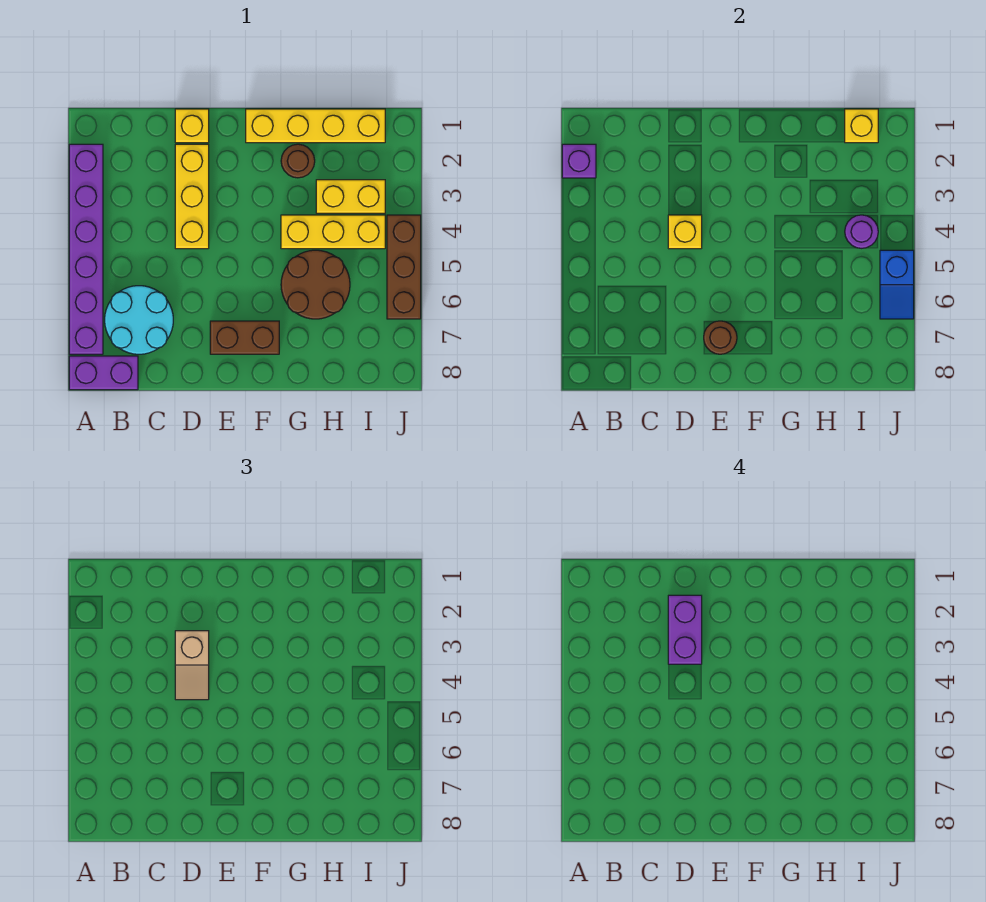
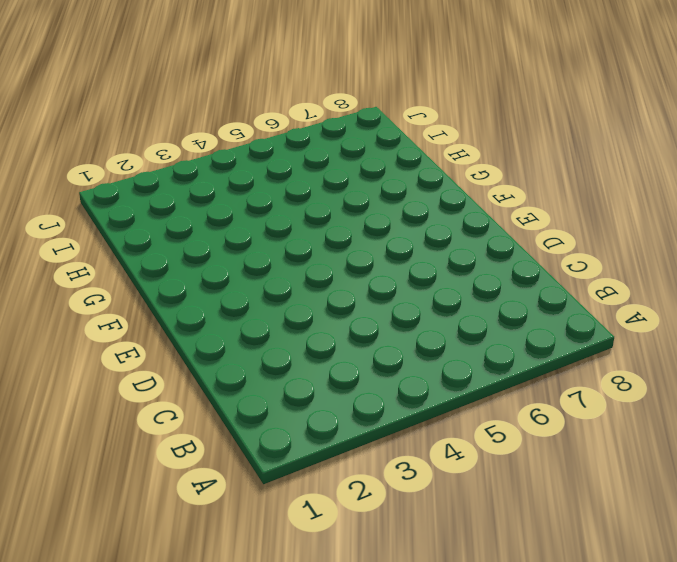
none -> purple 1x6 brick [69,144,103,354]
none -> purple 1x2 brick [69,356,138,390]
none -> cyan 2x2 round brick [105,286,173,354]

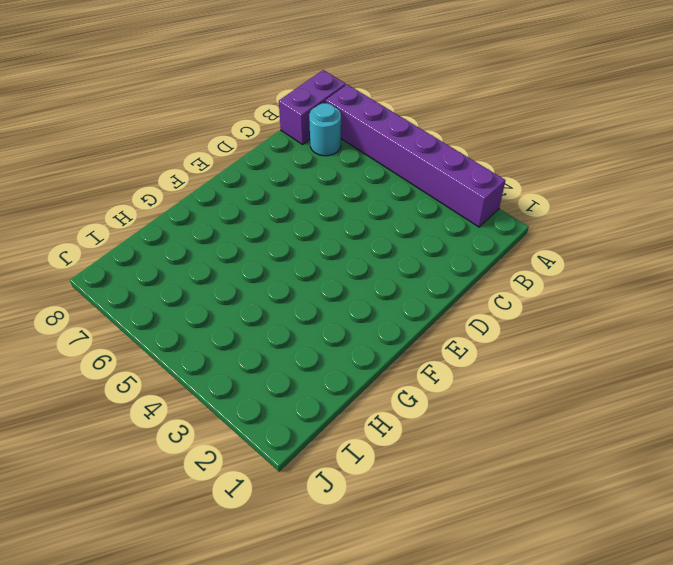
cyan 1x1 round brick [309,103,341,156] -> cyan 2x2 round brick [105,286,173,354]
none -> yellow 1x1 brick [175,109,209,143]
none -> yellow 1x3 brick [175,144,209,249]
none -> brown 1x2 brick [210,321,279,354]

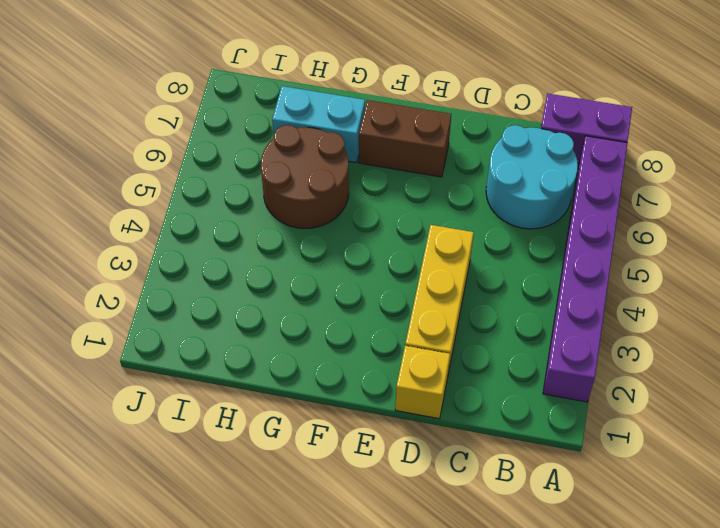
cyan 1x2 brick [272,86,365,163] -> none
none -> yellow 1x4 brick [246,109,385,143]
none -> brown 1x1 round brick [281,144,315,178]
none -> yellow 1x3 brick [281,215,385,249]

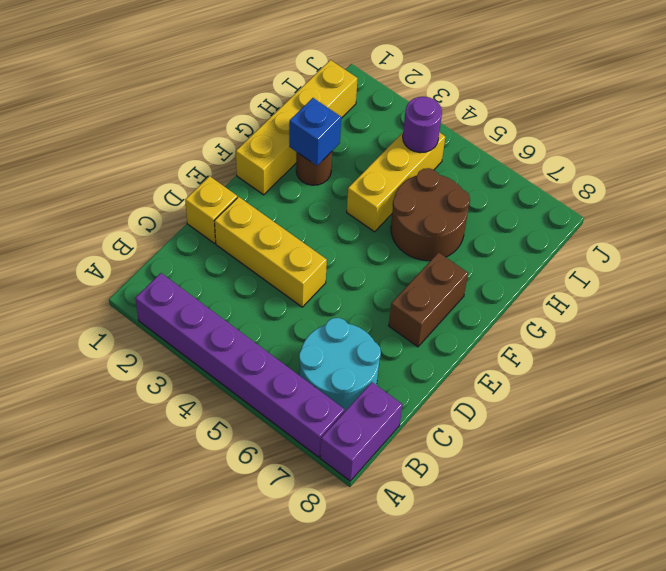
blue 1x1 brick [289,98,341,166] -> none
none -> yellow 1x2 brick [316,180,385,213]
none -> brown 1x3 brick [387,215,421,319]
none -> purple 1x1 brick [562,144,596,178]

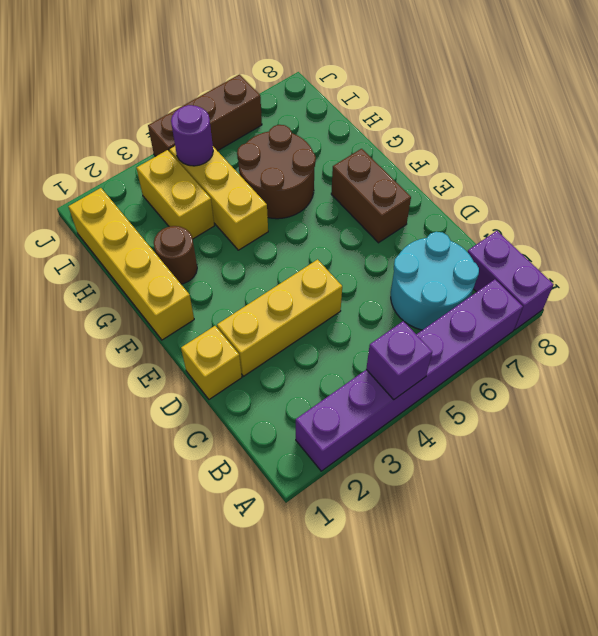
purple 1x1 brick [366,321,432,399] -> purple 1x1 brick moved to [562,144,596,178]
none -> yellow 1x1 brick [668,215,702,249]
none -> brown 1x1 round brick [704,321,737,354]
none -> yellow 1x1 brick [845,109,878,143]

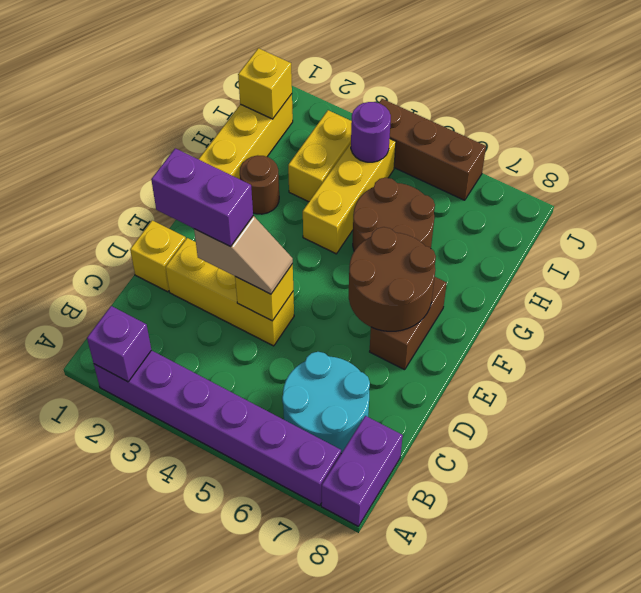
brown 2x2 round brick [349,227,436,331] -> brown 1x1 round brick [704,321,737,354]
none -> blue 1x2 slope [880,250,914,319]

